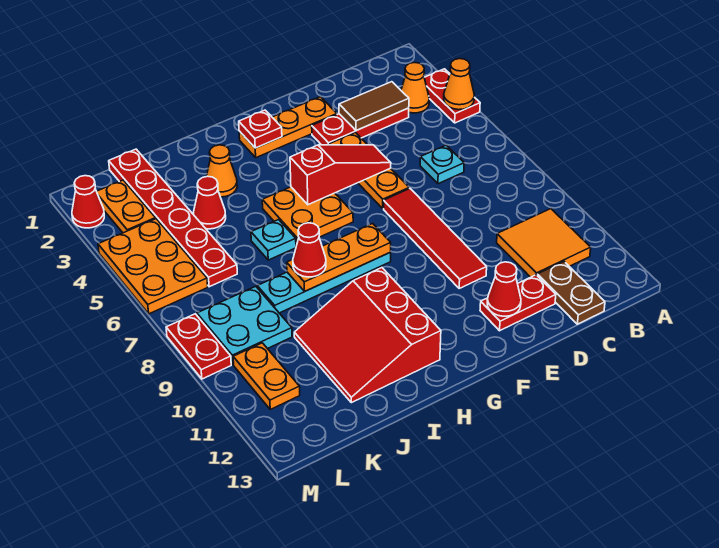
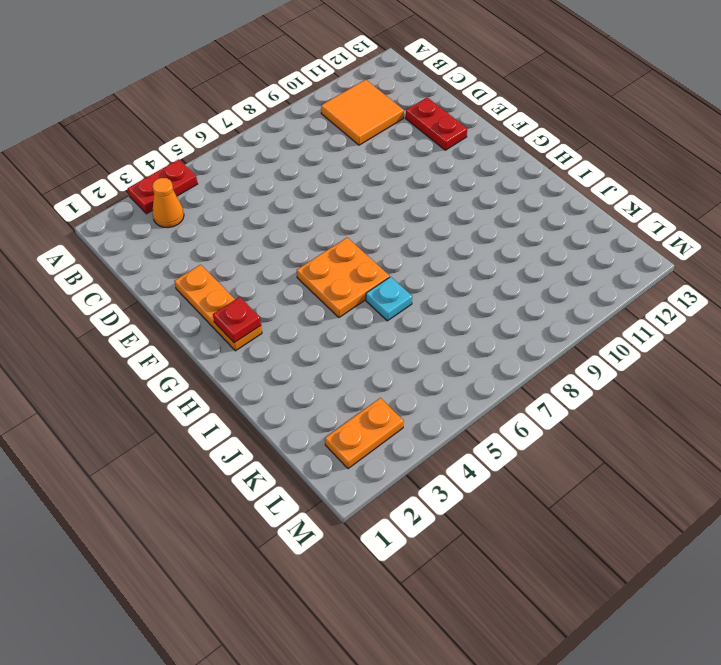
none -> red 1x3 plate [312,108,409,145]
none -> cyan 1x1 plate [420,145,464,184]
none -> brown 1x2 plate [537,262,605,324]
none -> orange 1x3 plate [329,133,409,208]

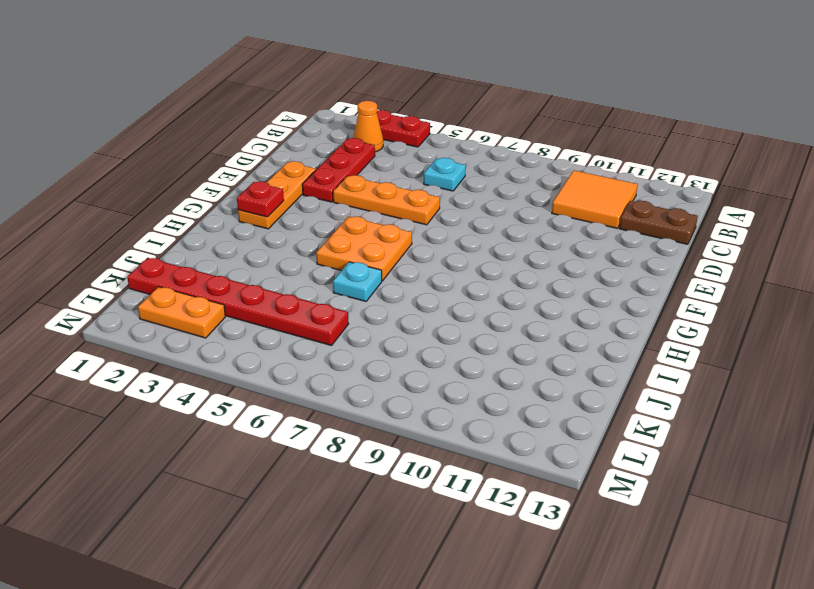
none -> red 1x2 plate [480,275,556,331]
none -> red 1x4 tile [384,188,487,288]
none -> cyan 1x4 plate [257,253,391,313]
none -> red 3x3 slope [294,268,441,403]

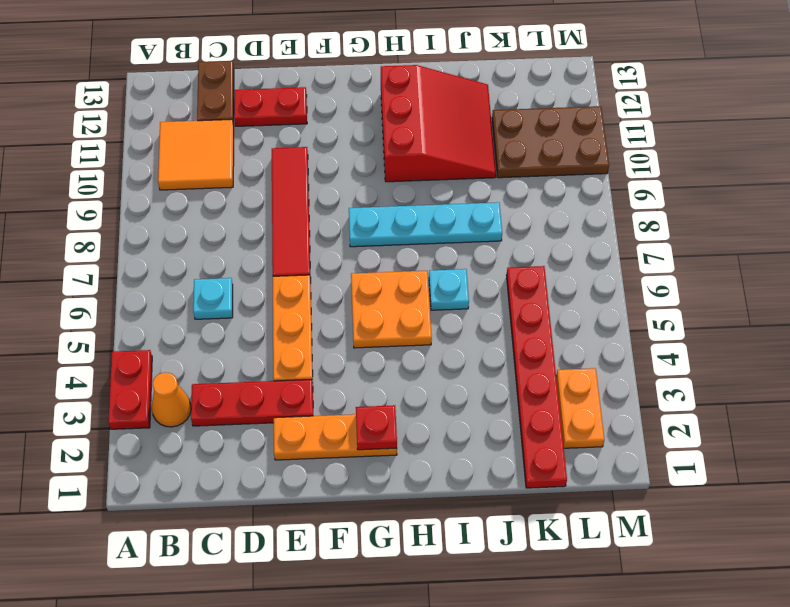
brown 2x3 plate [492,106,609,178] -> orange 1x2 plate [233,343,300,409]
none -> orange 1x1 cone [206,145,237,197]
none -> red 1x1 cone [193,176,226,229]
none -> cyan 2x2 plate [197,286,292,364]
none -> orange 2x3 plate [98,219,208,314]

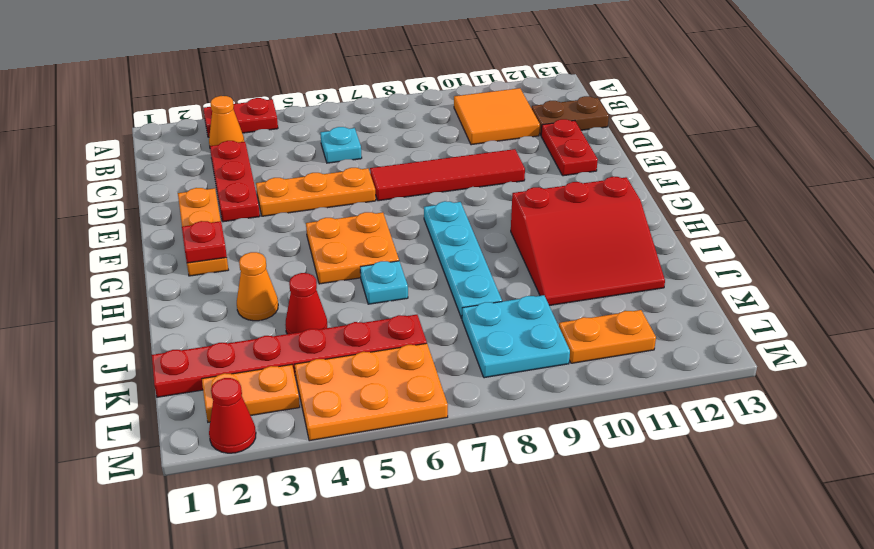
none -> red 1x2 plate [166,314,231,379]
none -> orange 1x1 cone [444,59,474,110]
none -> brown 1x2 tile [339,82,409,131]
none -> red 1x3 slope [290,145,391,205]

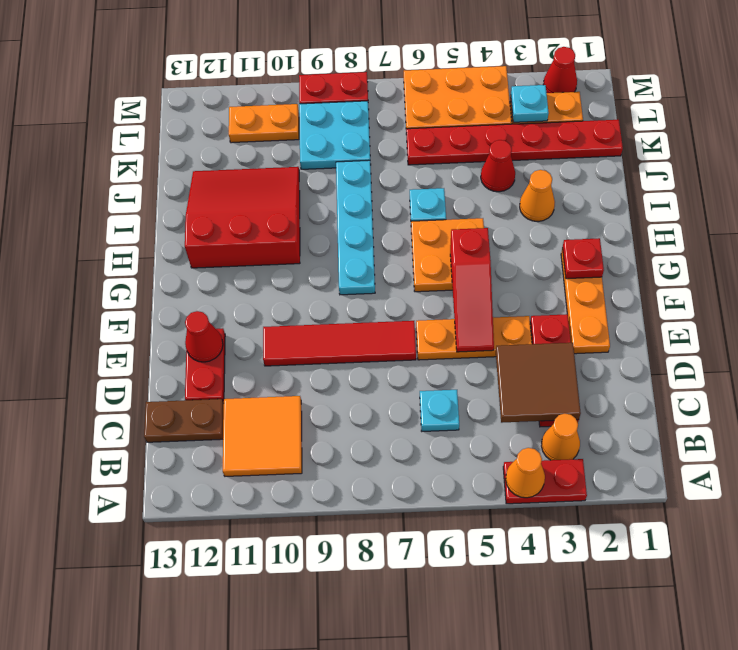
brown 2x2 tile [496,343,581,423] -> brown 1x2 tile [339,82,409,131]
cyan 1x1 plate [511,85,549,122] -> none
none -> orange 1x3 plate [287,224,391,291]
none -> red 1x1 cone [293,223,326,277]

